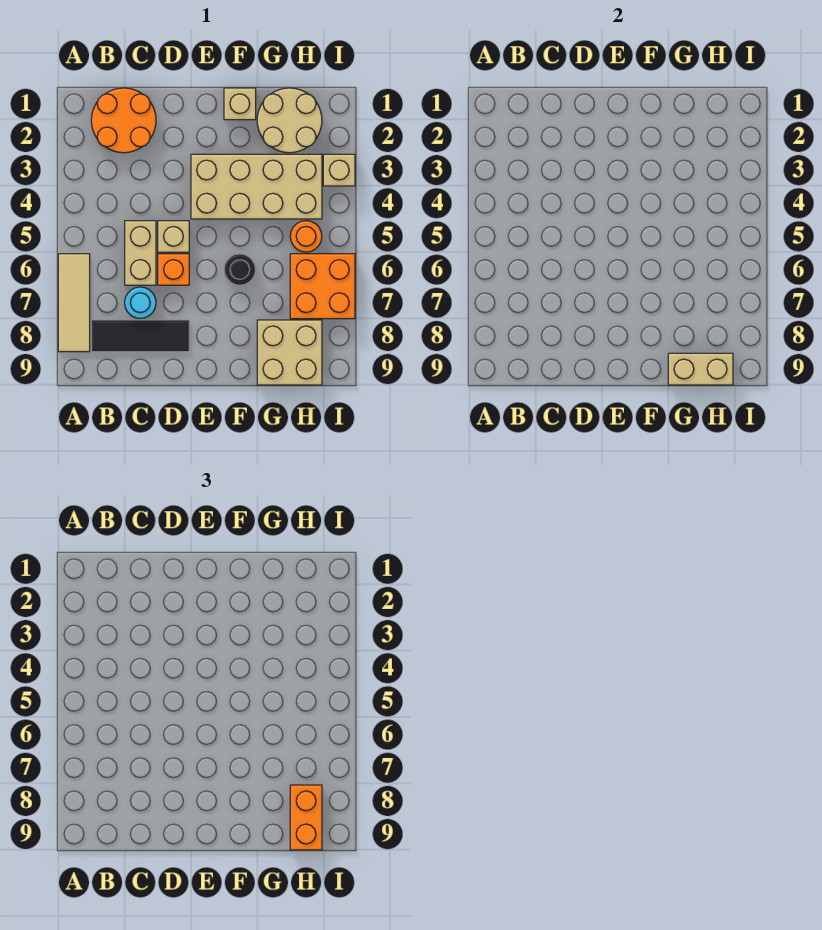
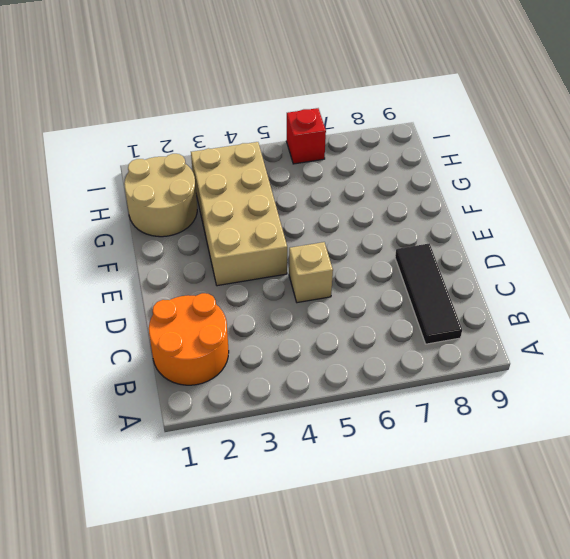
red 1x1 brick [286,108,326,164] -> orange 2x2 brick [290,254,355,319]
none -> tan 1x3 tile [58,254,90,352]
none -> tan 1x2 brick [125,221,156,285]
none -> cyan 1x1 round brick [125,287,156,319]

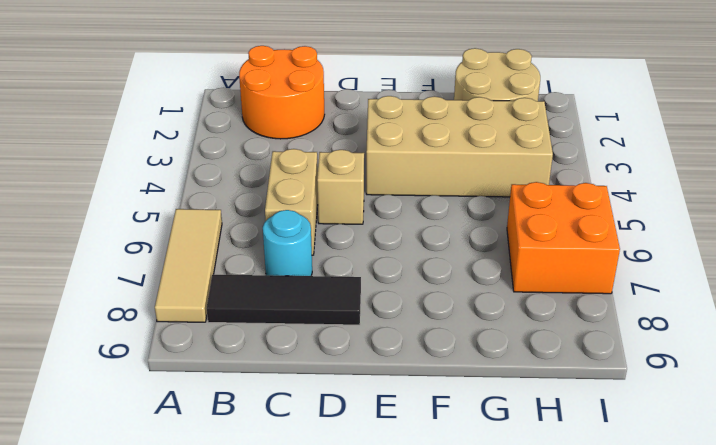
none -> orange 1x1 brick [158,254,189,285]
none -> tan 1x1 brick [224,88,256,120]
none -> black 1x1 round brick [224,254,256,285]

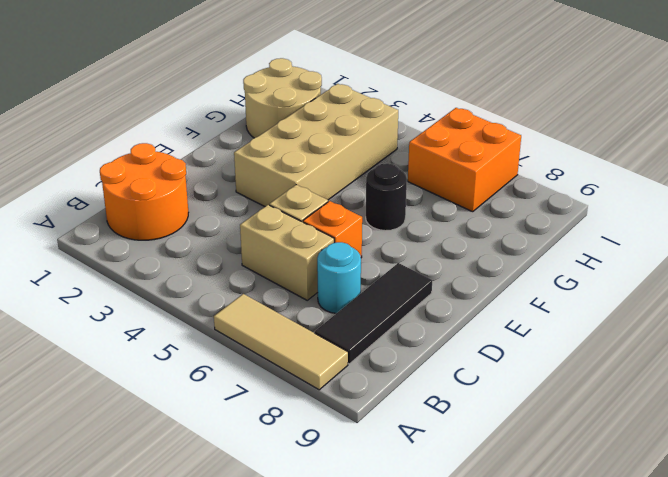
none -> tan 1x1 brick [224,88,256,120]
none -> tan 2x2 brick [257,320,322,385]
none -> orange 1x1 round brick [290,221,322,252]

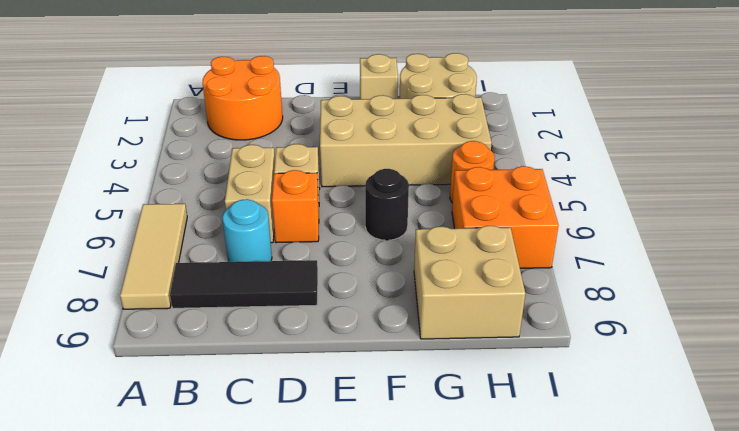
none -> tan 1x1 brick [323,154,355,186]
none -> tan 1x2 brick [668,353,733,385]
none -> orange 1x2 brick [290,785,322,850]

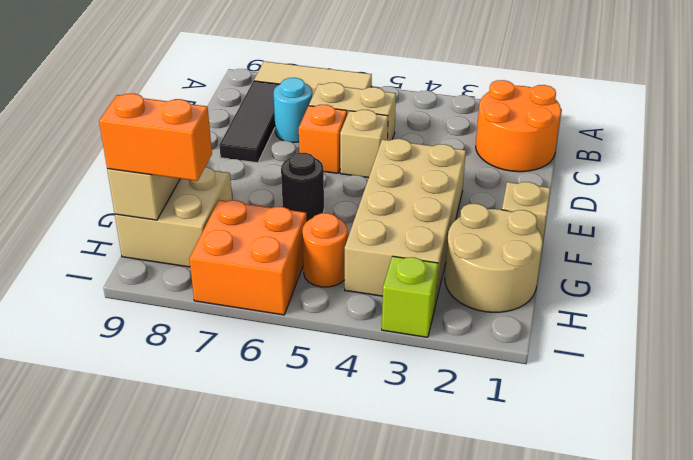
lime 1x1 brick [382,256,438,337] -> tan 1x1 brick [323,154,355,186]

